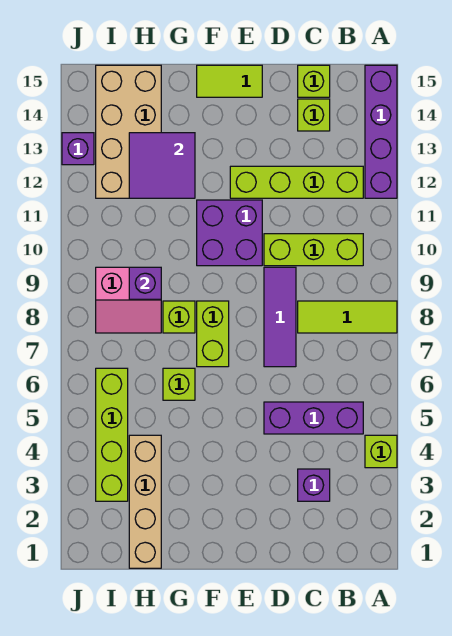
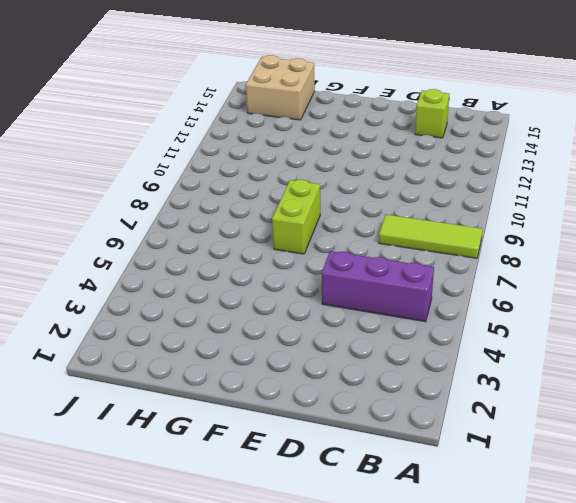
tan 2x2 brick [246,55,315,120] -> tan 2x4 brick [96,65,161,198]
none -> lime 1x1 brick [365,435,397,468]
none -> purple 1x4 brick [365,65,397,198]
none -> lime 1x3 brick [264,234,363,266]

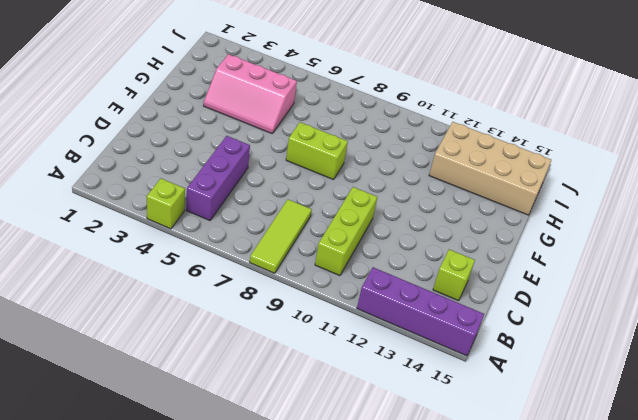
pink 2x3 slope [204,54,297,134] -> tan 1x4 brick [129,435,161,568]
none -> lime 1x4 brick [230,166,363,198]
none -> purple 1x1 brick [298,469,330,501]
none -> lime 1x1 brick [298,65,330,97]

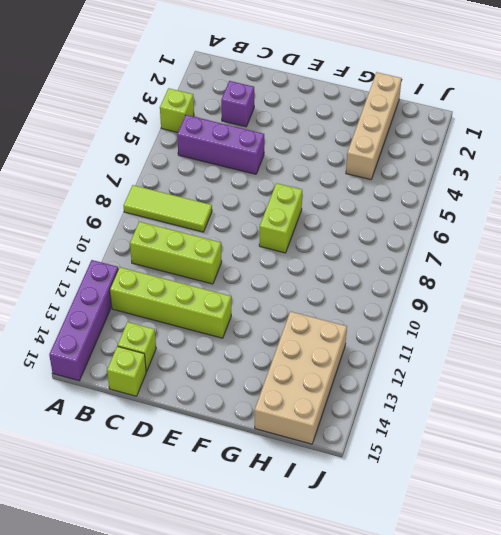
none -> purple 1x3 tile [264,267,296,367]
none -> purple 2x2 brick [197,200,262,266]
none -> lime 1x2 tile [197,65,262,97]

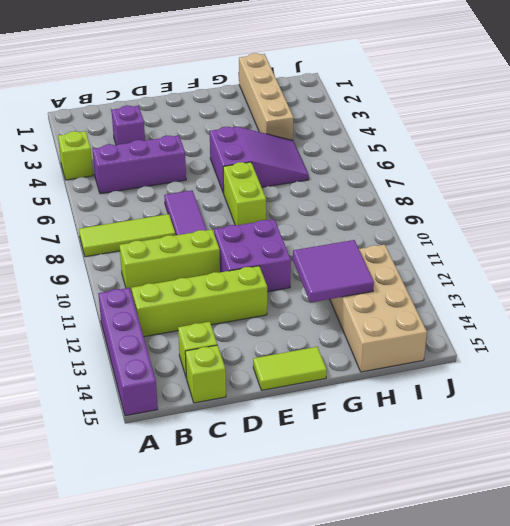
purple 2x3 slope [210,127,309,193] -> lime 1x1 brick [163,368,195,400]
none -> lime 1x1 brick [163,301,195,333]
none -> pink 2x2 slope [96,267,161,333]
none -> lime 1x4 brick [96,368,128,501]

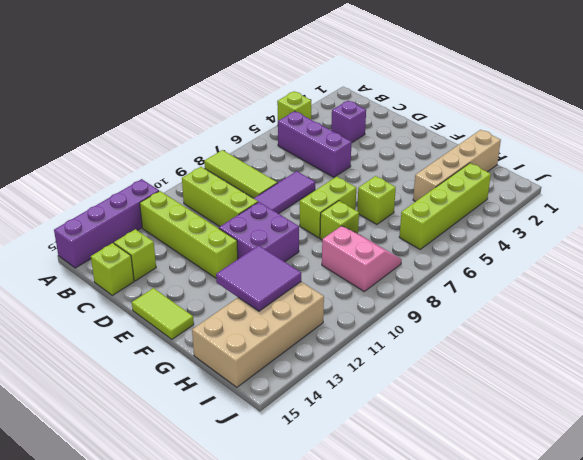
none -> purple 1x1 brick [62,133,94,165]
none -> purple 1x1 brick [129,267,161,299]

